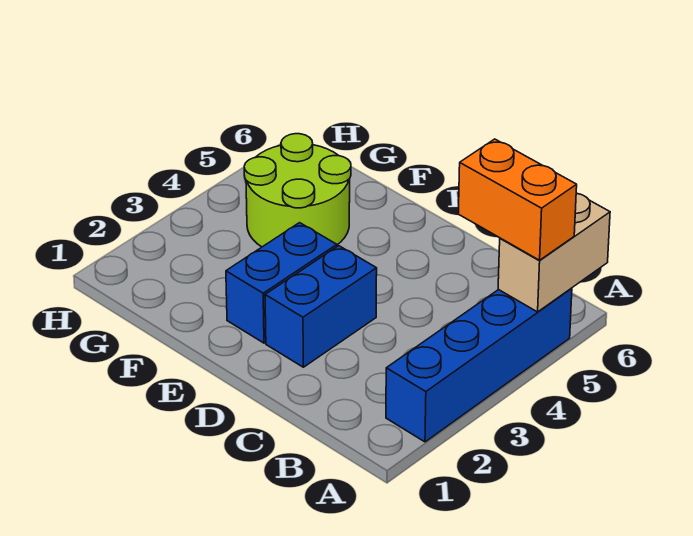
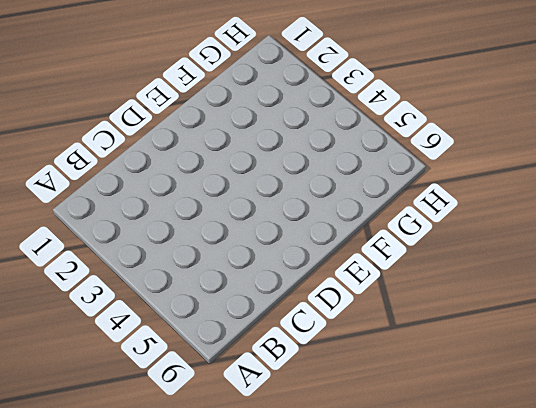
none -> blue 1x4 brick [386,288,572,442]
none -> blue 1x2 brick [265,246,377,367]

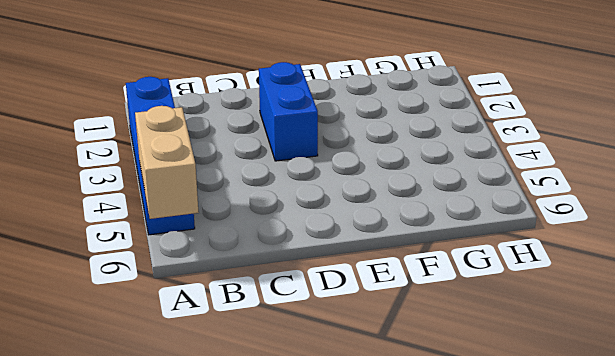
none -> blue 1x2 brick [226,223,337,343]
none -> lime 2x2 round brick [244,134,351,247]

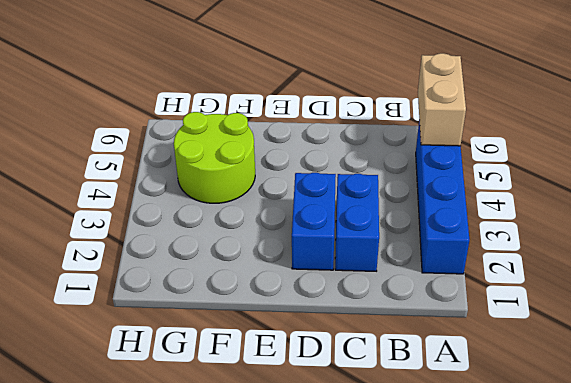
blue 1x2 brick [335,174,379,271] -> blue 1x2 brick moved to [226,223,337,343]
none -> orange 1x2 brick [458,139,577,260]

